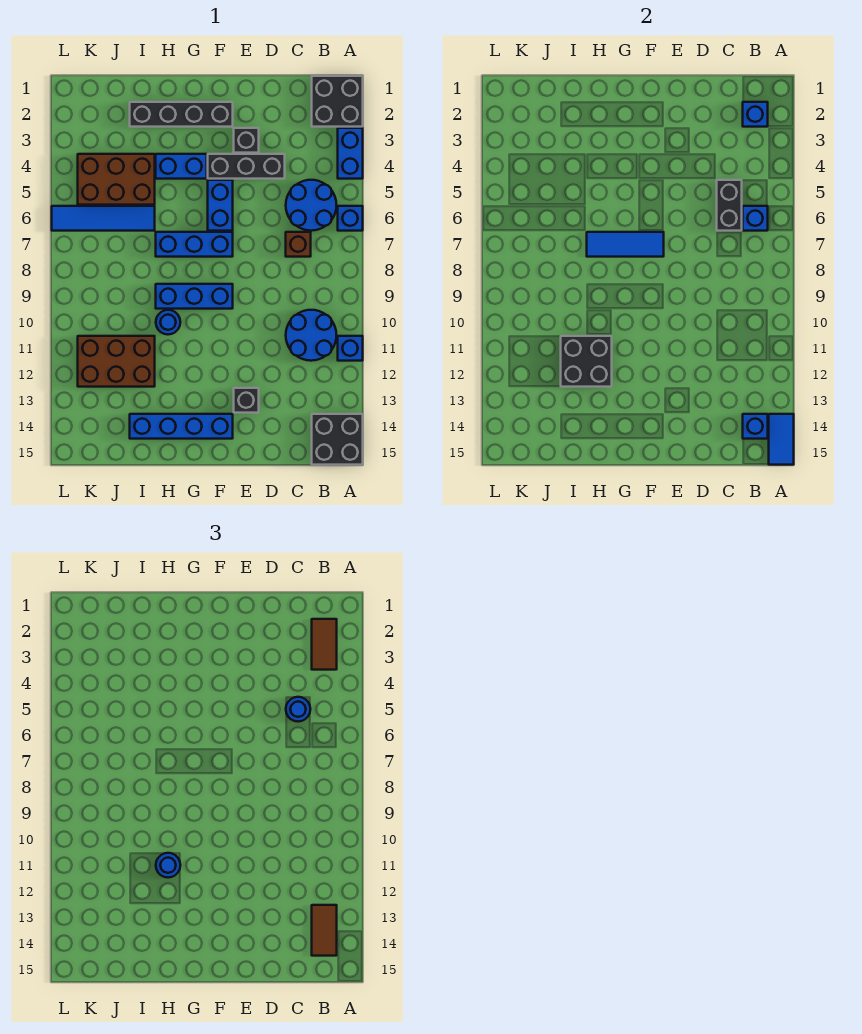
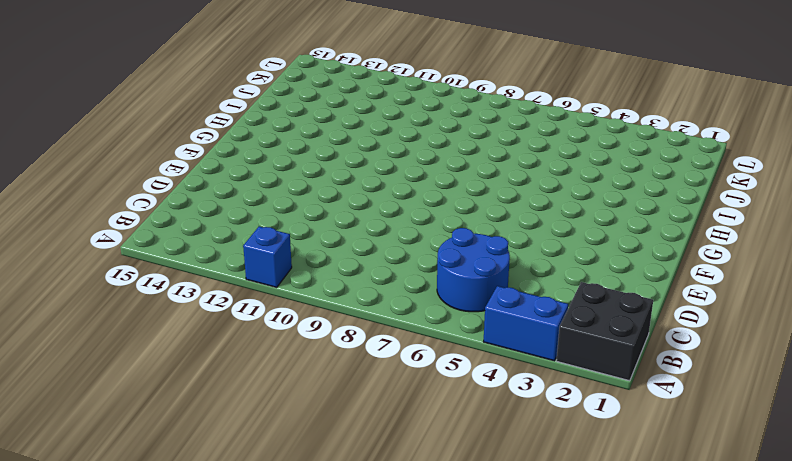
none -> blue 1x1 brick [338,206,363,231]
none -> black 2x2 brick [312,414,363,465]
none -> blue 2x2 round brick [286,310,336,361]
none -> brown 1x1 brick [286,232,311,257]

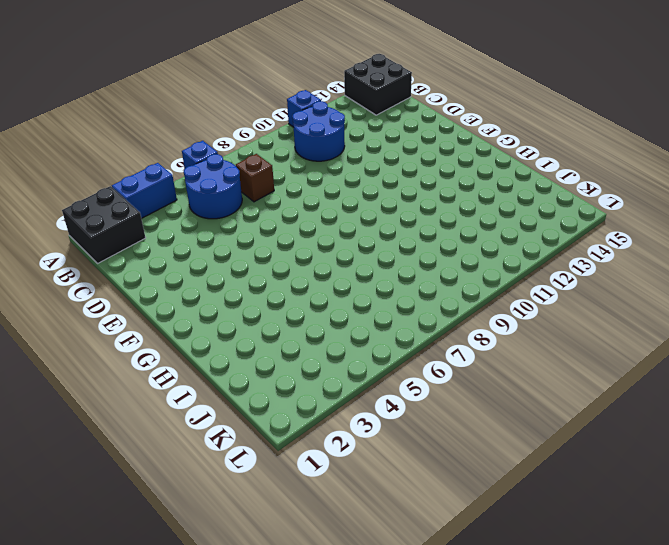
none -> black 1x3 brick [208,154,285,179]
none -> black 1x1 brick [234,128,259,153]
none -> black 1x1 brick [234,388,259,413]
none -> black 1x4 brick [130,102,233,127]

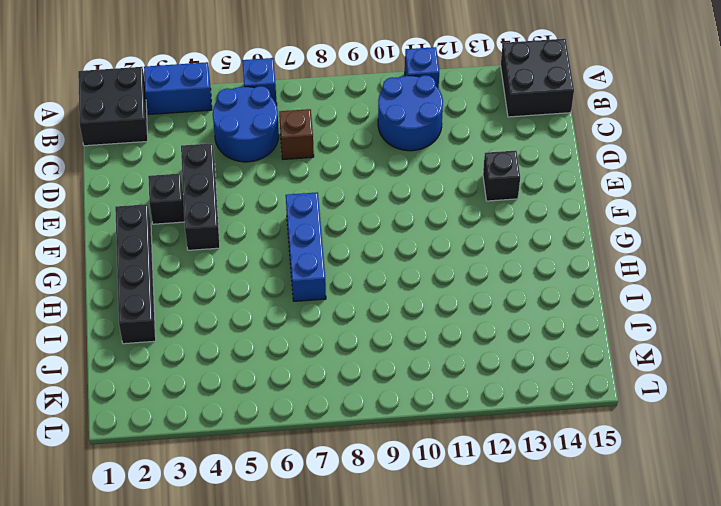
none -> blue 1x2 brick [208,180,233,231]
none -> blue 1x3 brick [156,284,233,309]
none -> blue 1x4 brick [130,414,233,439]
none -> blue 1x2 brick [156,154,207,179]

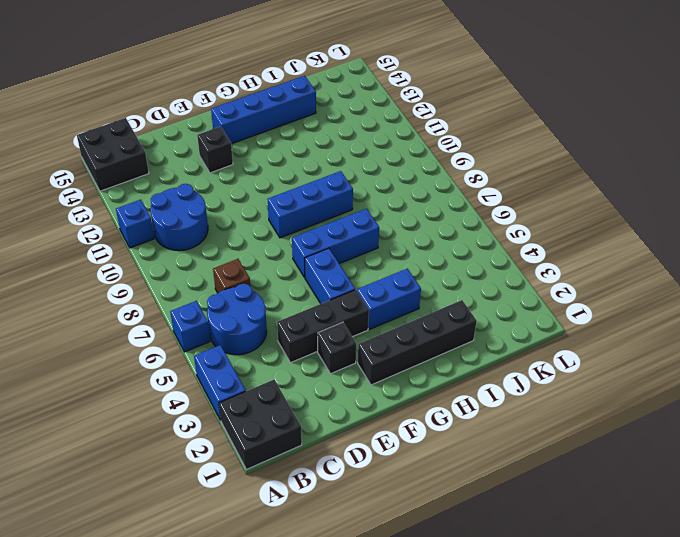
none -> blue 1x1 round brick [156,310,180,335]
none -> brown 2x3 brick [78,154,155,205]
none -> blue 1x4 tile [52,206,155,231]
none -> brown 2x3 brick [78,336,155,387]

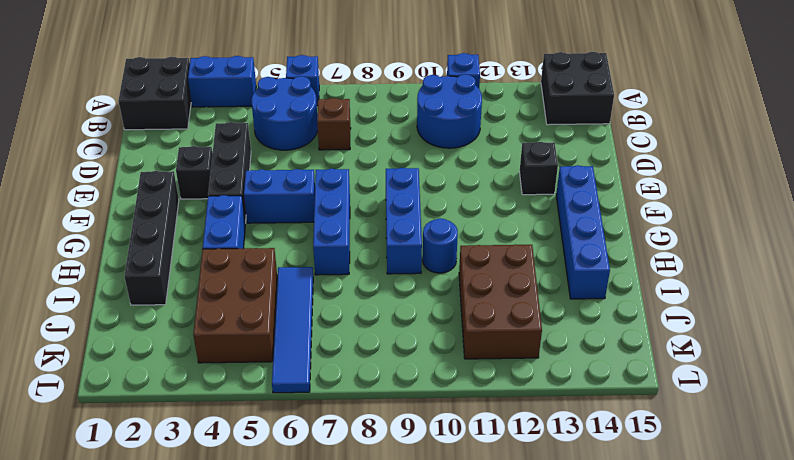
none -> blue 1x2 tile [769,414,794,465]
none -> blue 1x1 brick [743,102,768,127]
none -> blue 1x1 brick [743,206,768,231]
none -> blue 1x1 brick [743,414,768,439]

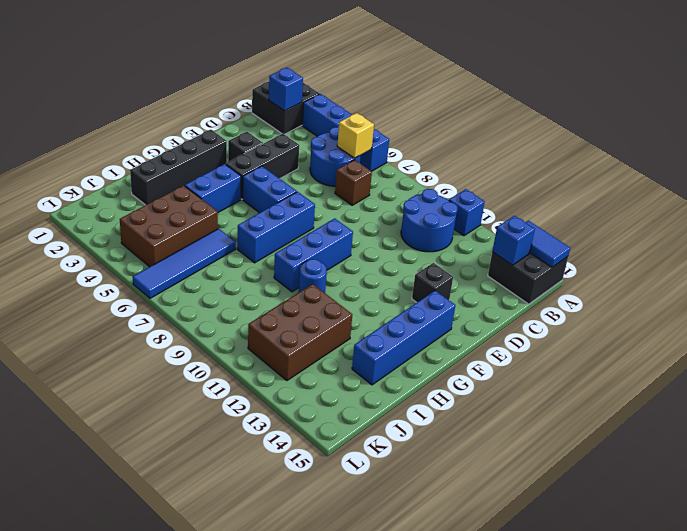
yellow 1x1 brick [337,113,374,158] -> blue 1x1 brick [743,206,768,231]
none -> black 1x2 brick [717,180,742,231]
none -> blue 1x3 tile [587,232,664,257]
none -> black 2x2 brick [561,336,612,387]
none -> brown 1x2 tile [312,619,337,670]

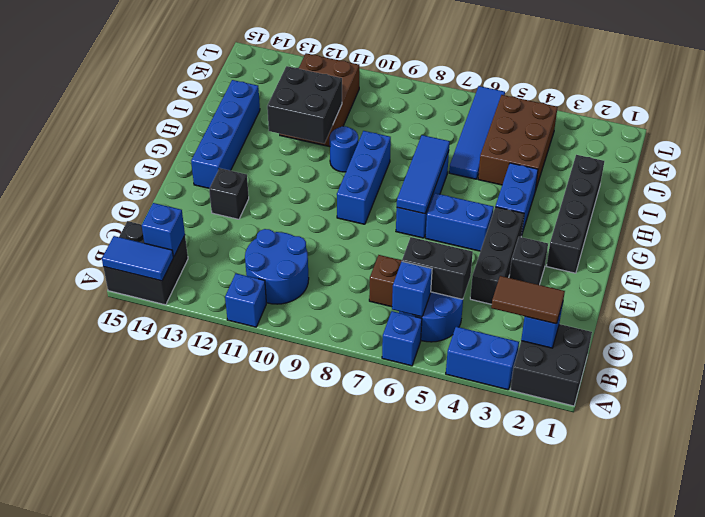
none -> brown 1x2 tile [312,905,337,956]
none -> blue 1x1 round brick [286,697,310,722]
none -> blue 1x1 round brick [156,853,180,878]

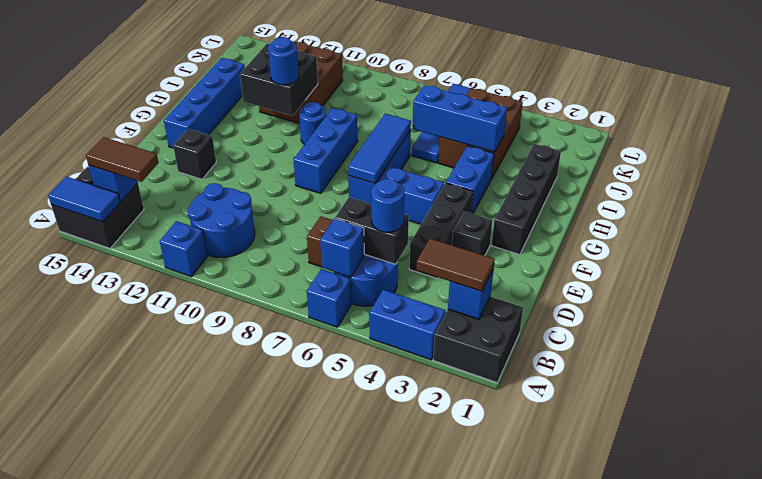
blue 1x3 brick [413,85,507,152] -> none

